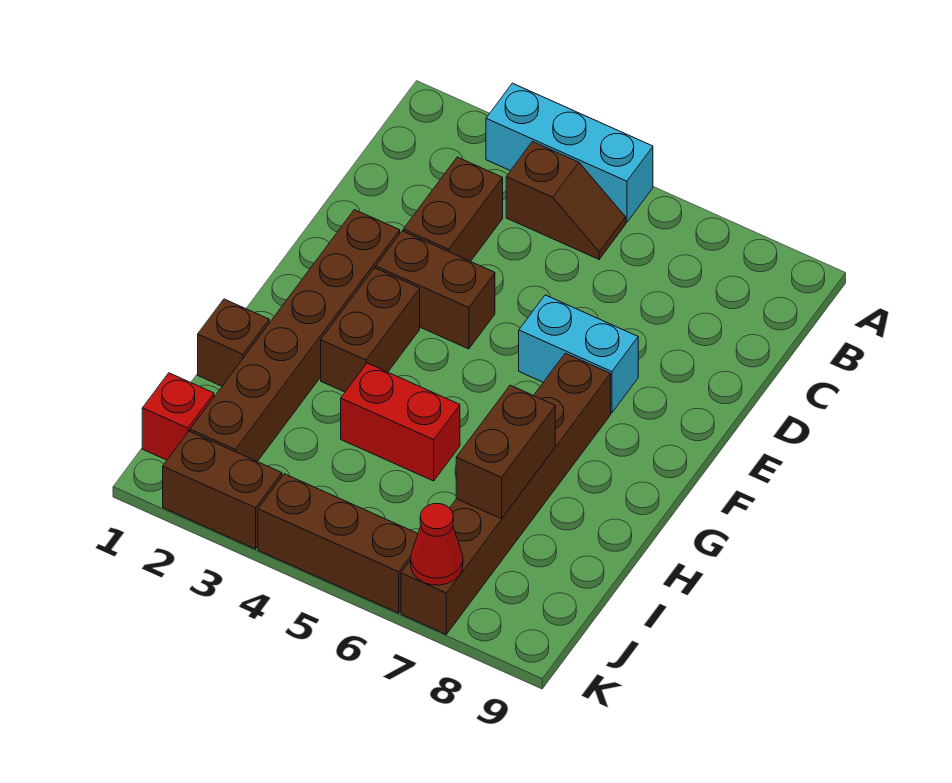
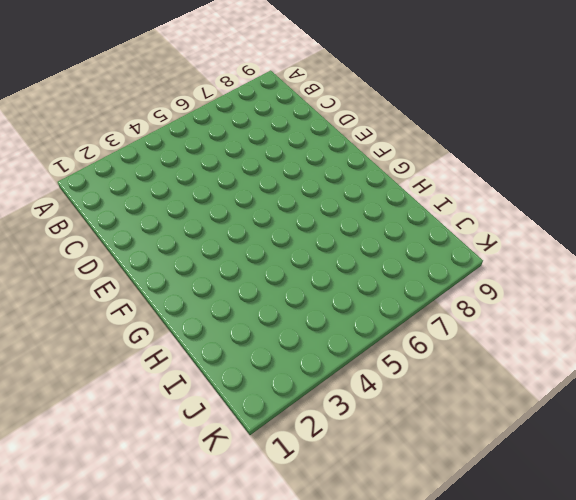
none -> cyan 1x3 brick [486,83,653,223]
none -> brown 1x2 slope [506,142,626,259]
none -> brown 1x2 brick [403,157,503,262]

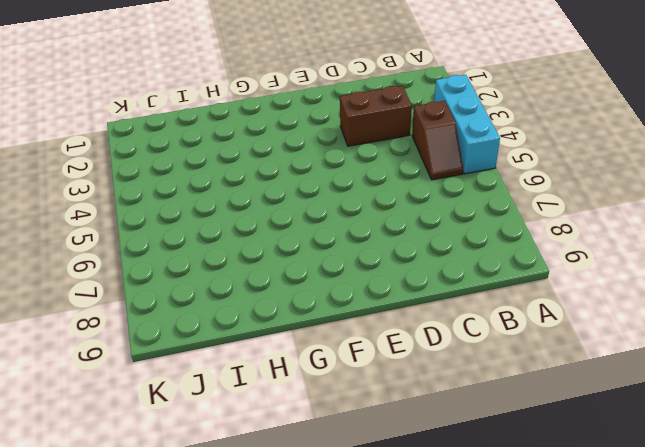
none -> brown 1x6 brick [190,210,400,462]
none -> brown 1x2 brick [376,231,495,349]
none -> cyan 1x2 brick [519,295,638,413]

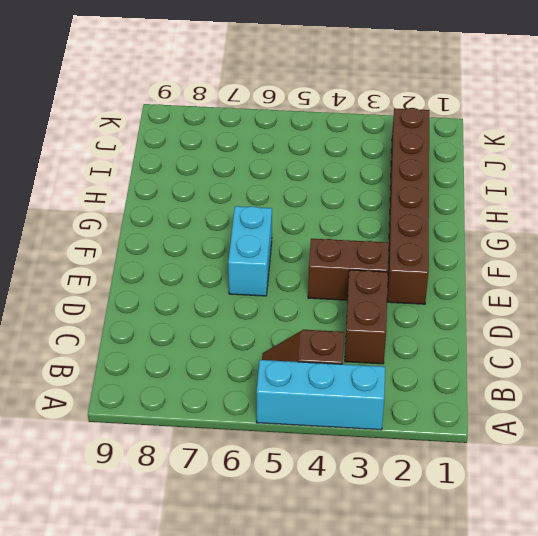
cyan 1x2 brick [228,206,272,296] -> cyan 1x2 brick turned to [519,295,638,413]
none -> brown 1x2 brick [321,268,420,392]
none -> brown 1x6 brick [401,353,611,634]
none -> brown 1x1 brick [198,299,269,386]

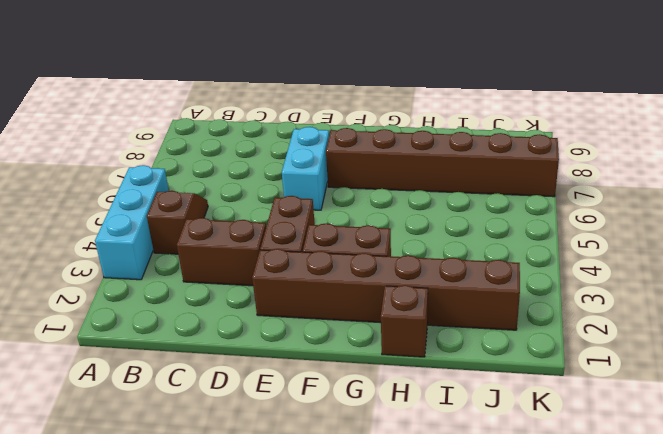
none -> red 1x2 brick [341,363,460,481]
none -> red 1x1 brick [142,373,214,460]
none -> brown 1x2 brick [163,431,282,549]

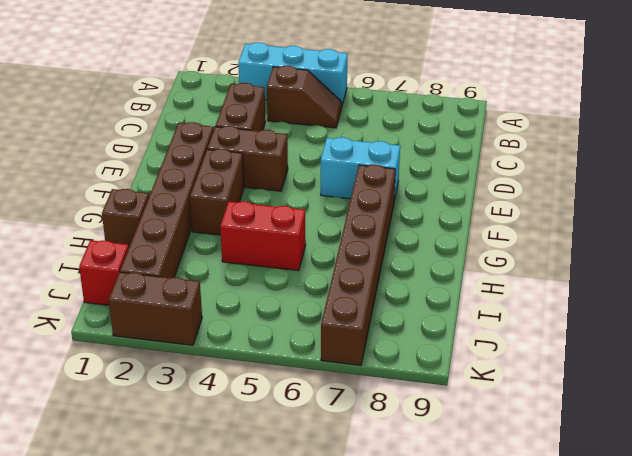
none -> brown 1x3 brick [258,474,418,613]
none -> brown 1x2 brick [456,385,555,519]
none -> red 1x1 cone [411,504,463,585]

